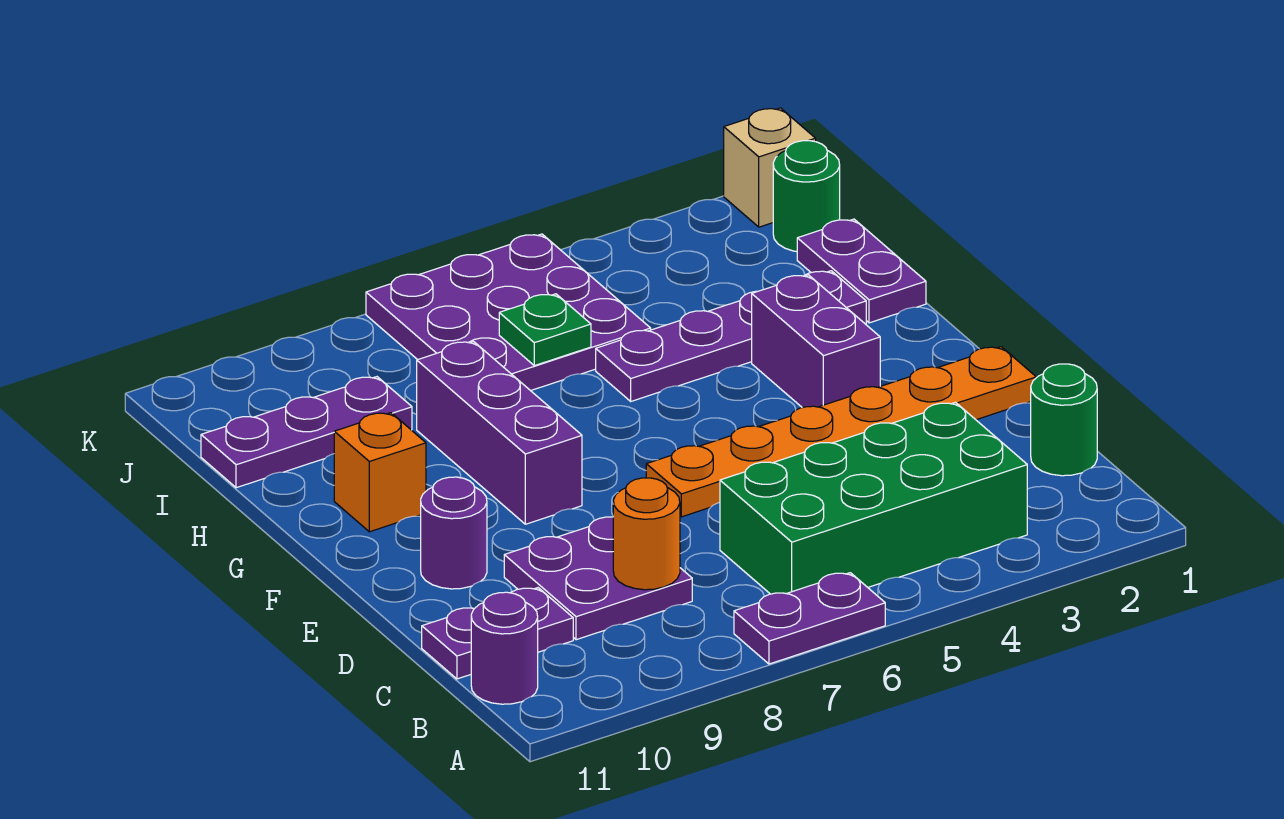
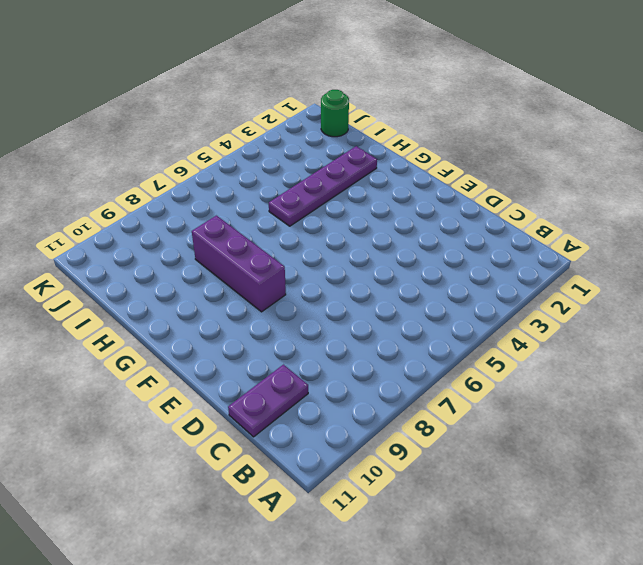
none -> purple 1x2 plate [734,573,885,664]
none -> green 2x4 brick [720,402,1027,594]
none -> purple 1x1 round brick [471,592,538,704]

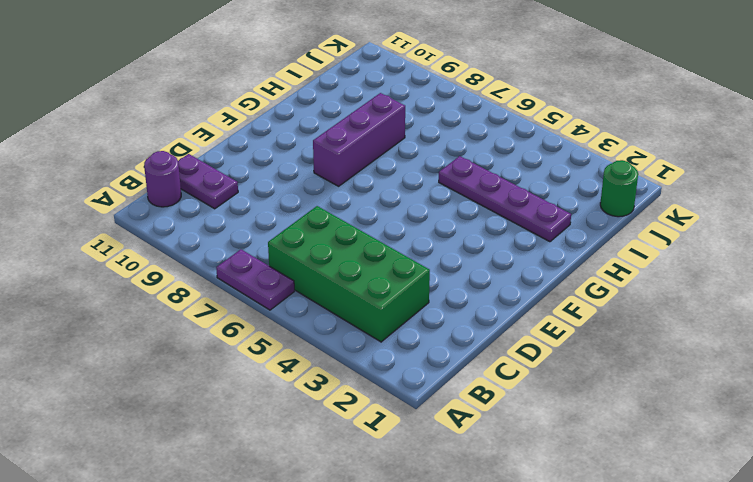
none -> green 1x1 round brick [1031,364,1097,476]
none -> purple 2x2 plate [504,517,692,640]
none -> orange 1x6 plate [646,347,1036,517]

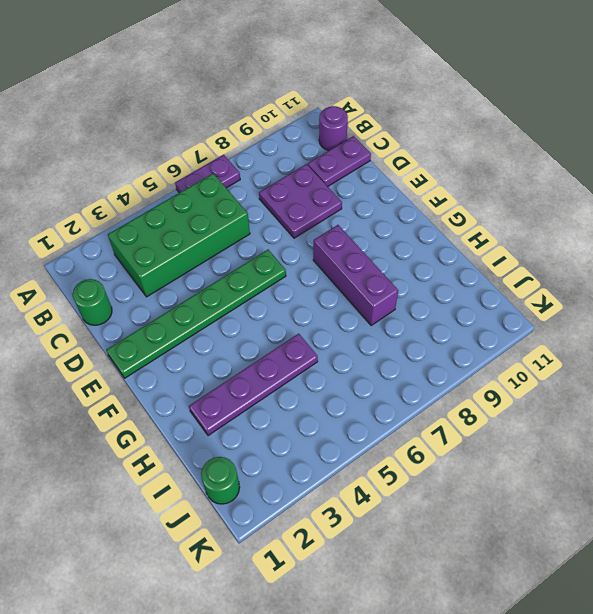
green 1x6 plate [106,250,286,378] -> orange 1x6 plate [646,347,1036,517]
none -> purple 1x1 round brick [421,477,487,589]
none -> purple 1x2 brick [752,275,880,408]
none -> orange 1x1 brick [334,413,426,532]

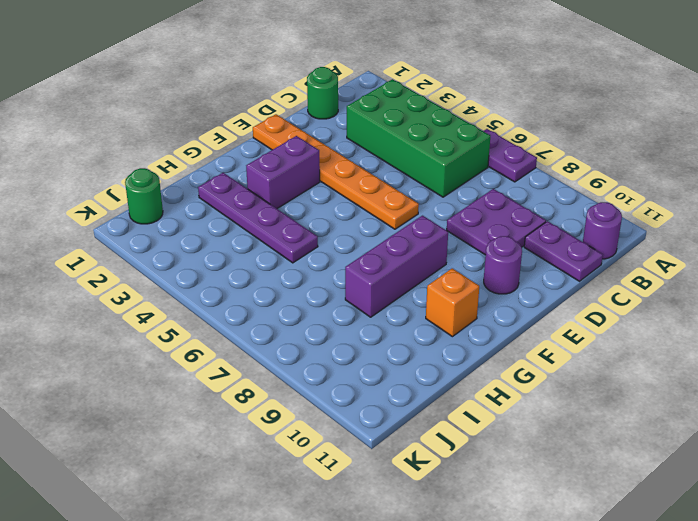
none -> purple 1x2 plate [797,219,926,323]
none -> purple 3x3 plate [366,234,651,391]
none -> purple 1x3 plate [201,377,412,488]

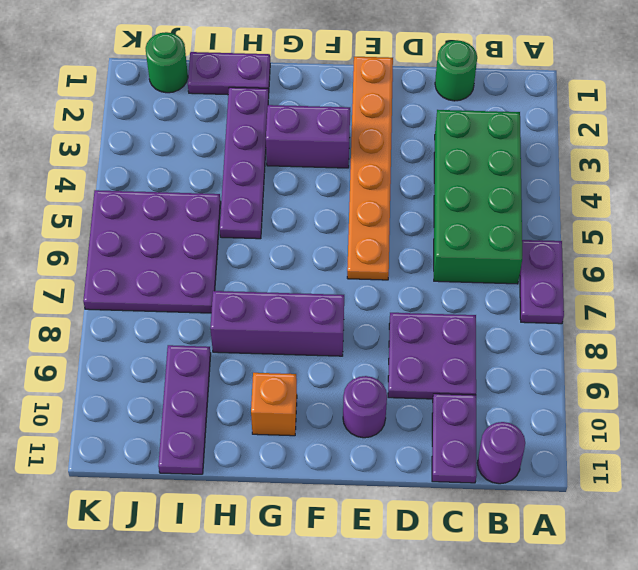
none -> tan 1x1 brick [724,108,816,227]
none -> orange 1x1 round brick [613,478,680,590]
none -> green 1x1 plate [499,294,591,366]

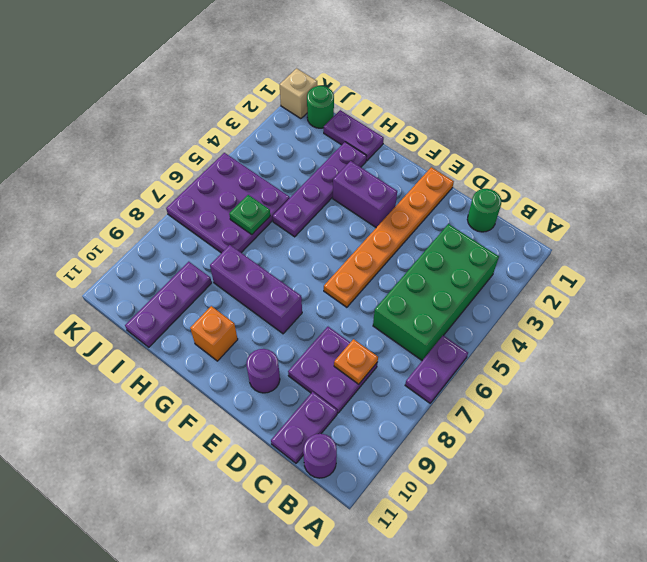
orange 1x1 plate [334,339,378,384] -> orange 1x1 round brick [613,478,680,590]

